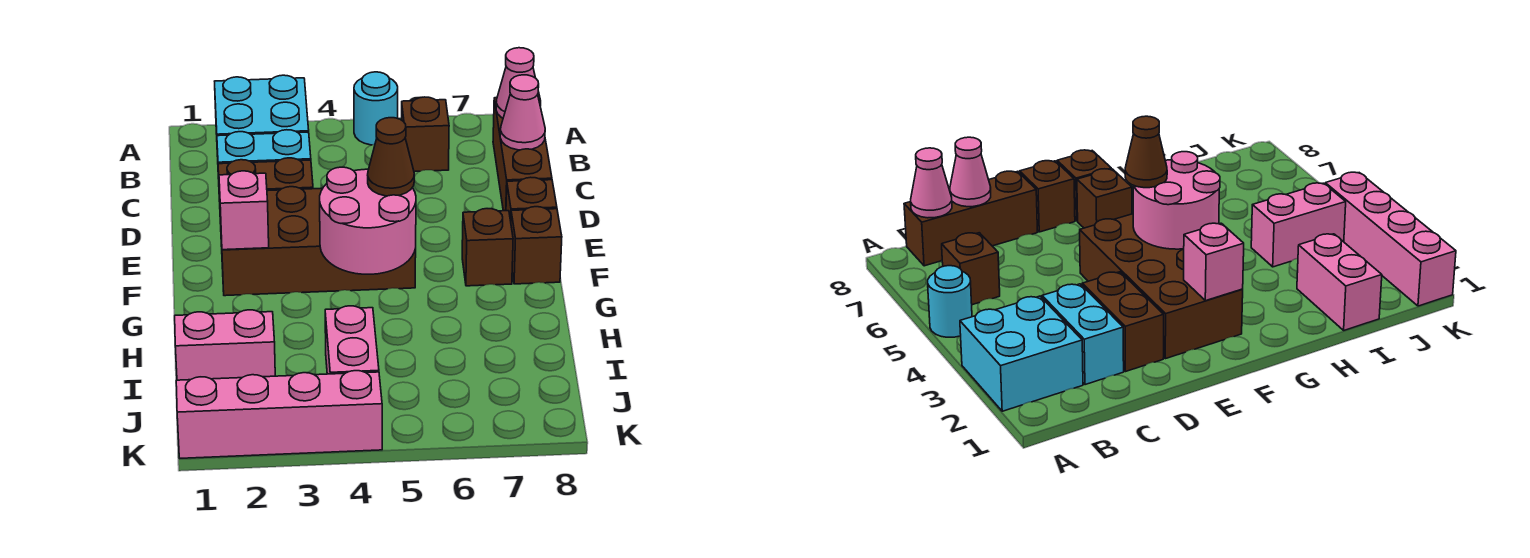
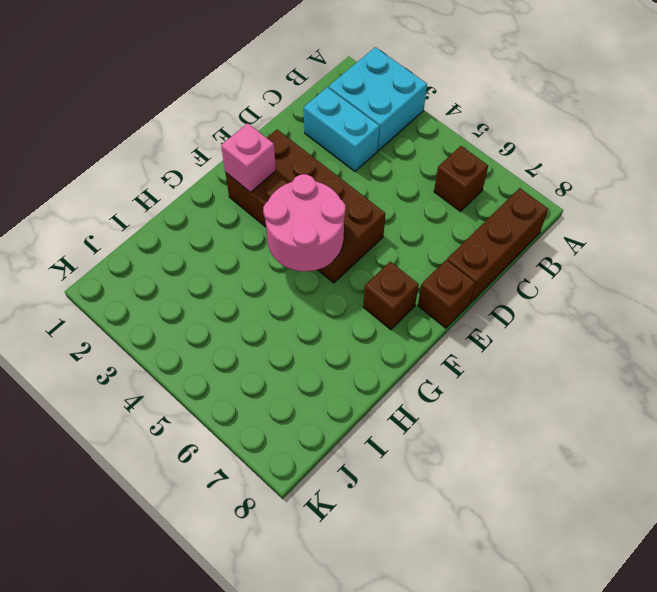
none -> cyan 1x1 round brick [354,72,398,145]
none -> brown 1x2 brick [218,158,313,224]
none -> brown 1x1 brick [511,207,562,284]

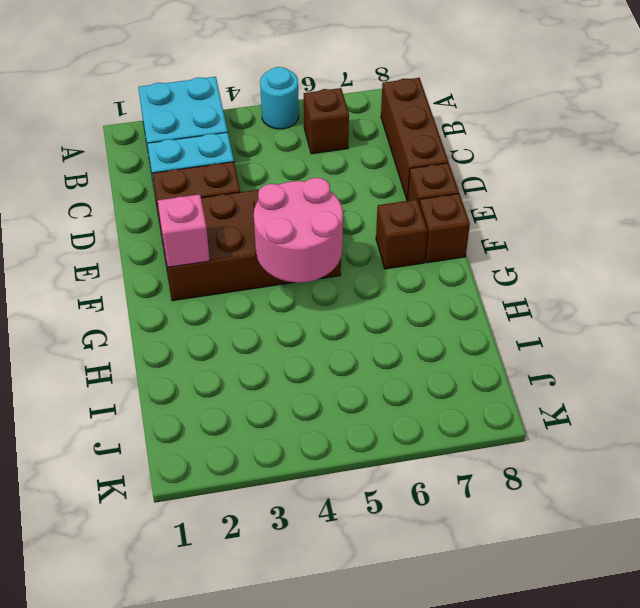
none -> pink 1x2 brick [175,310,275,380]
none -> pink 1x2 brick [325,306,379,374]
none -> pink 1x4 brick [176,371,382,458]

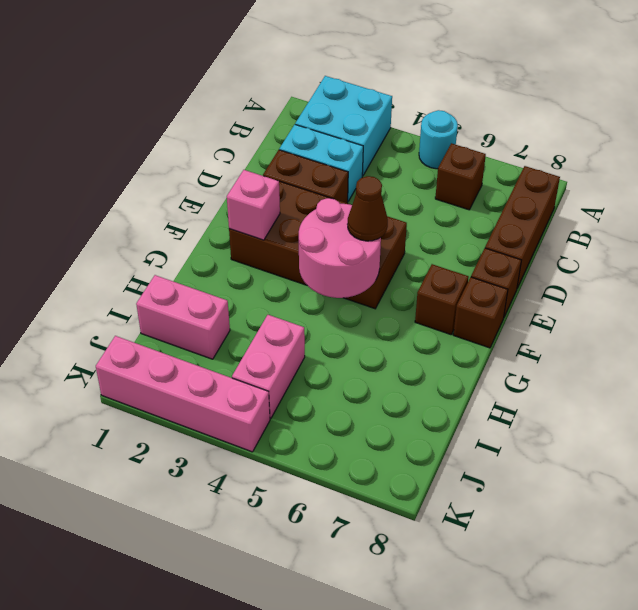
none -> pink 1x1 cone [496,48,541,118]
none -> pink 1x1 cone [500,75,545,150]

